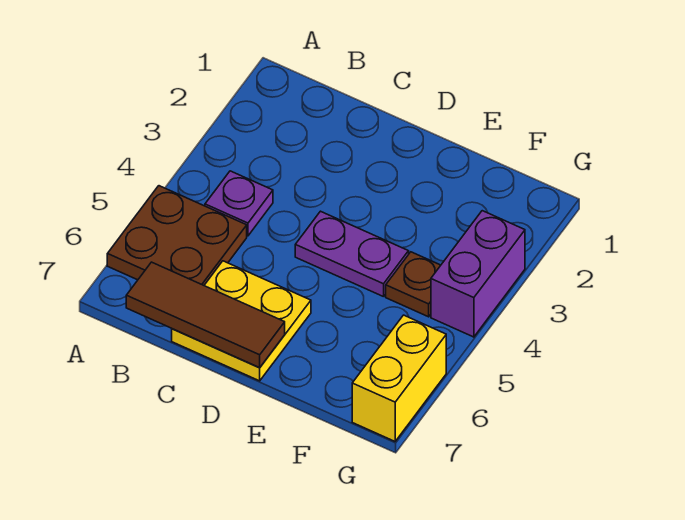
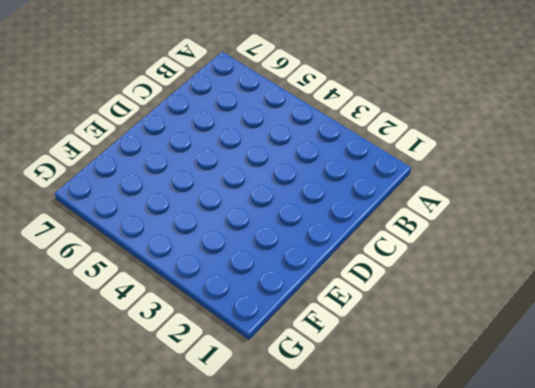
none -> brown 2x2 plate [107,186,247,285]
none -> purple 1x1 plate [205,171,273,236]

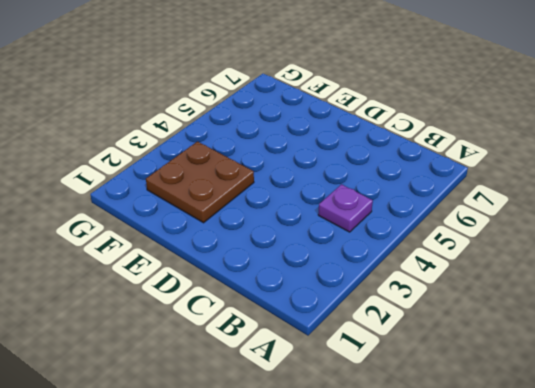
brown 2x2 plate [146,142,254,223] -> brown 2x2 plate moved to [107,186,247,285]
none -> yellow 2x2 plate [172,261,311,381]
none -> purple 1x2 plate [295,211,409,297]

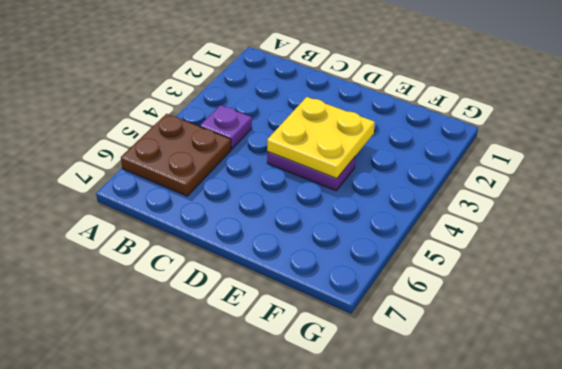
yellow 2x2 plate [267,97,375,179] -> yellow 2x2 plate moved to [172,261,311,381]
none -> brown 1x1 plate [386,252,441,317]
none -> purple 1x2 brick [431,211,525,337]

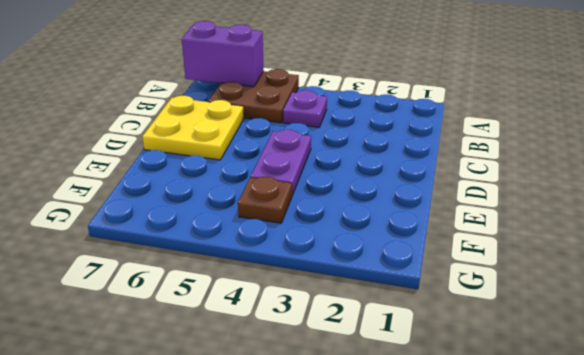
purple 1x2 brick [182,21,264,87] -> purple 1x2 brick moved to [431,211,525,337]
none -> yellow 1x2 brick [352,315,446,441]
none -> brown 1x3 tile [126,262,285,368]

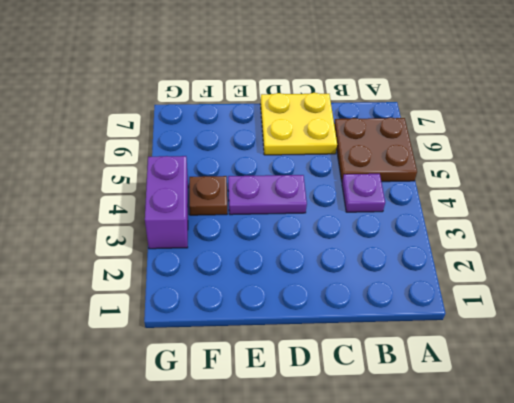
none -> yellow 1x2 brick [352,315,446,441]
none -> brown 1x3 tile [126,262,285,368]

